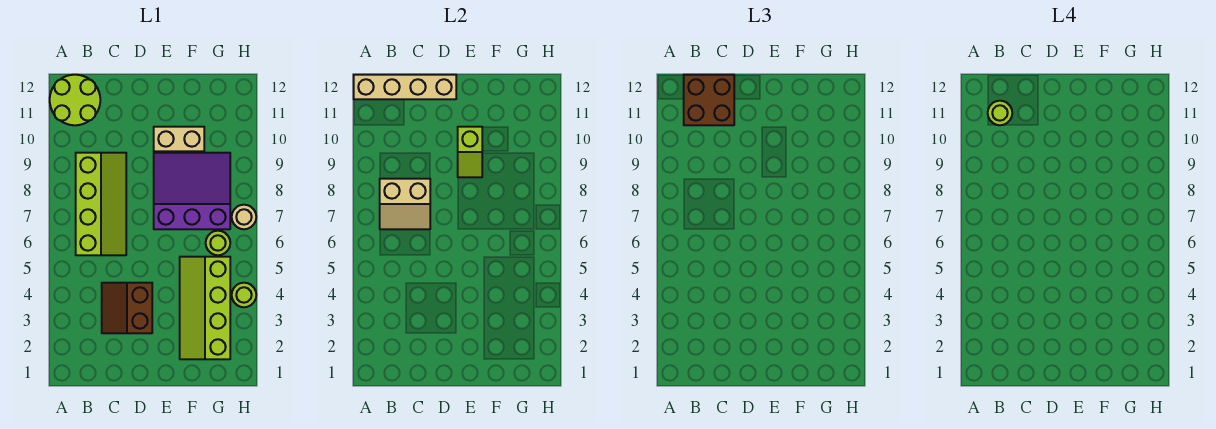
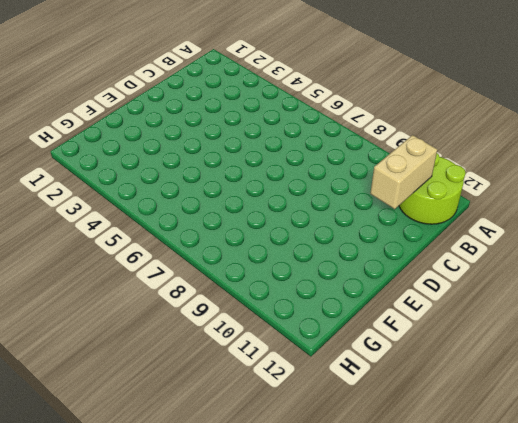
tan 1x2 brick [370,135,437,209] -> tan 1x2 brick moved to [154,127,204,151]
none -> lime 2x4 slope [76,153,126,255]
none -> brown 2x2 slope [102,283,152,333]
none -> purple 3x3 slope [154,153,230,229]

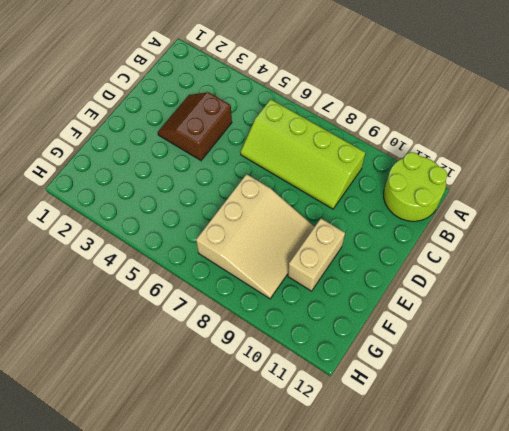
brown 2x2 slope [158,92,232,160] -> brown 2x2 slope turned to [102,283,152,333]
tan 3x3 slope [196,174,314,299] -> purple 3x3 slope [154,153,230,229]
none -> lime 2x4 slope [180,257,230,359]
none -> lime 1x1 round brick [206,231,230,255]
none -> lime 1x1 round brick [232,283,256,307]

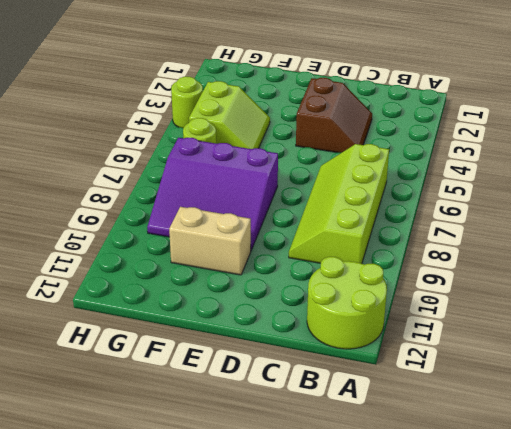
lime 2x2 slope [189,81,270,149] -> lime 2x4 slope [180,257,230,359]
none -> tan 1x1 round brick [232,205,256,229]
none -> tan 1x4 brick [354,75,456,99]
none -> tan 2x2 slope [380,179,430,229]

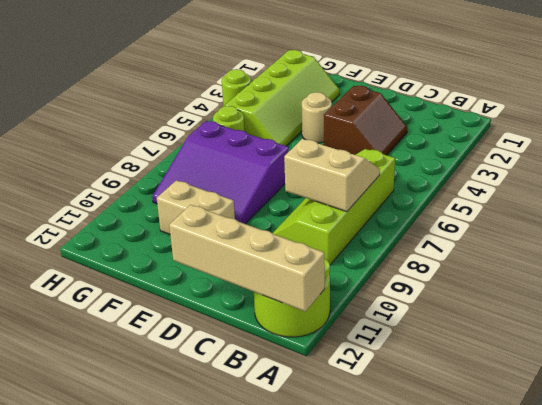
tan 1x1 round brick [302,92,332,143] -> tan 1x1 round brick moved to [232,205,256,229]
none -> lime 1x2 slope [458,127,482,177]
none -> brown 2x2 brick [684,75,734,125]
none -> lime 1x1 round brick [988,101,1012,125]

